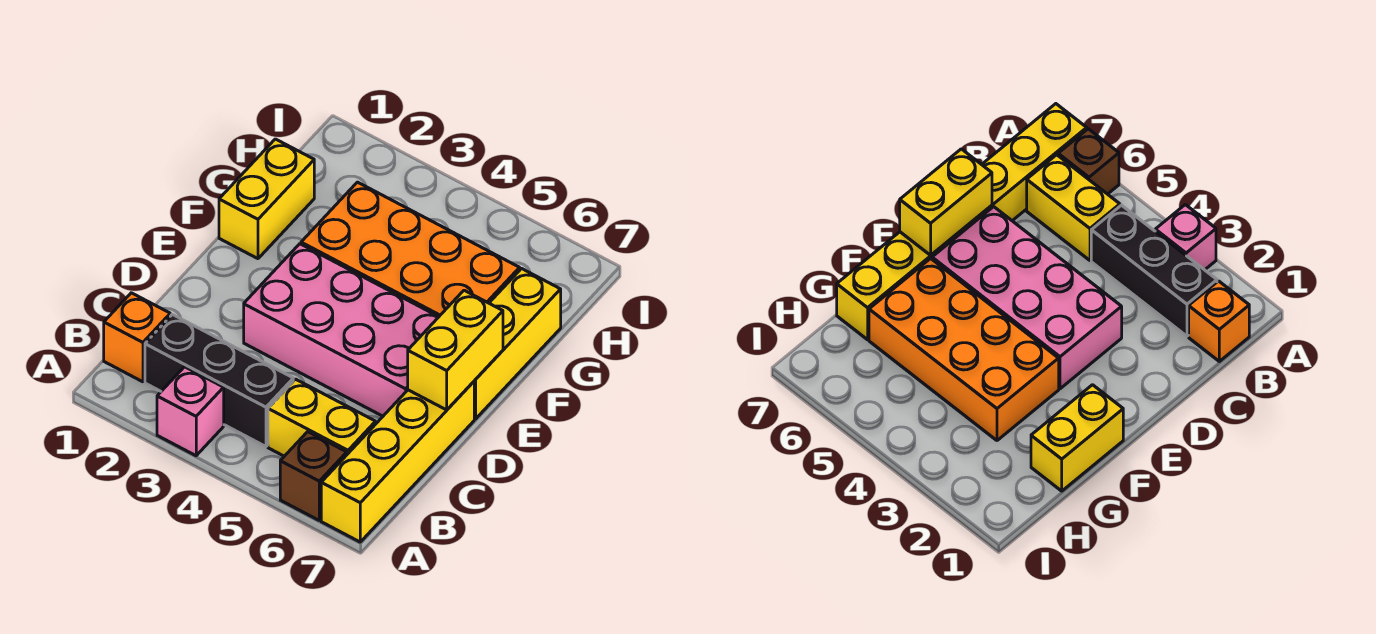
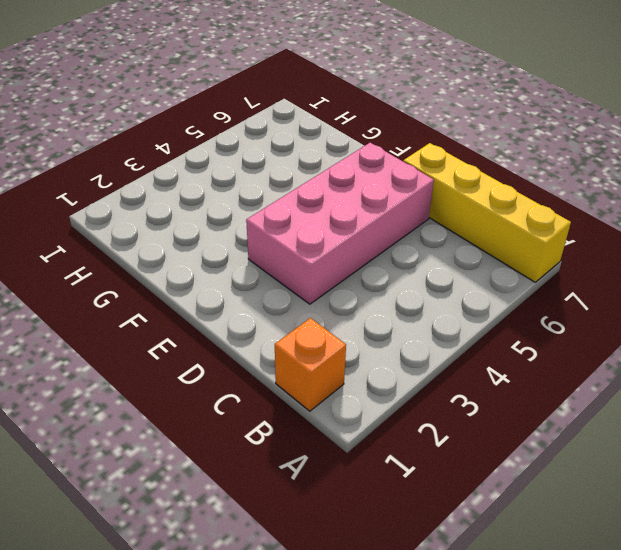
none -> pink 1x1 brick [157,367,224,456]
none -> brown 1x1 brick [280,432,347,520]

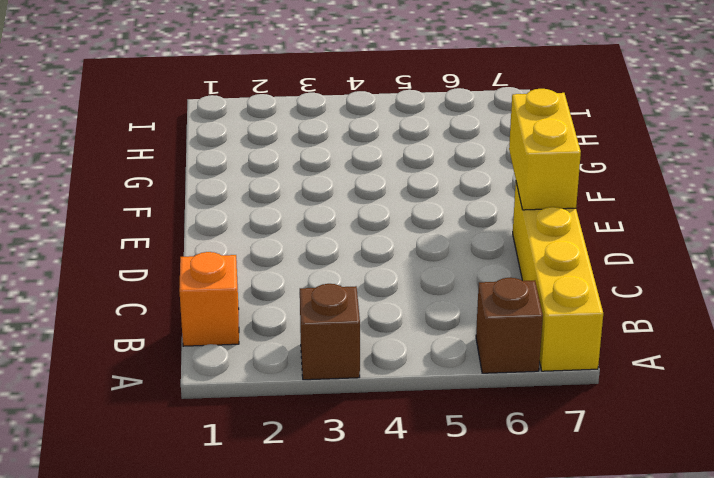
brown 1x1 brick [300,284,360,380] -> pink 1x1 brick [157,367,224,456]
none -> black 1x3 brick [145,314,293,446]
none -> yellow 1x2 brick [268,379,376,456]

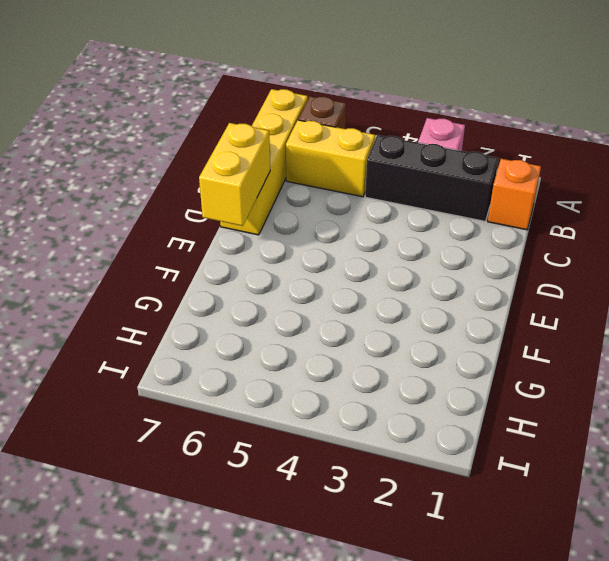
none -> pink 2x4 brick [244,244,438,416]
none -> yellow 1x3 brick [474,269,561,419]

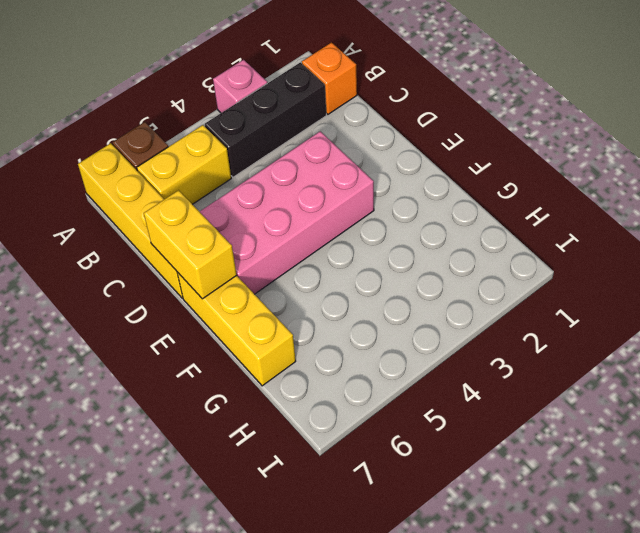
none -> yellow 1x2 brick [219,139,314,259]
none -> orange 2x4 brick [301,182,520,317]

